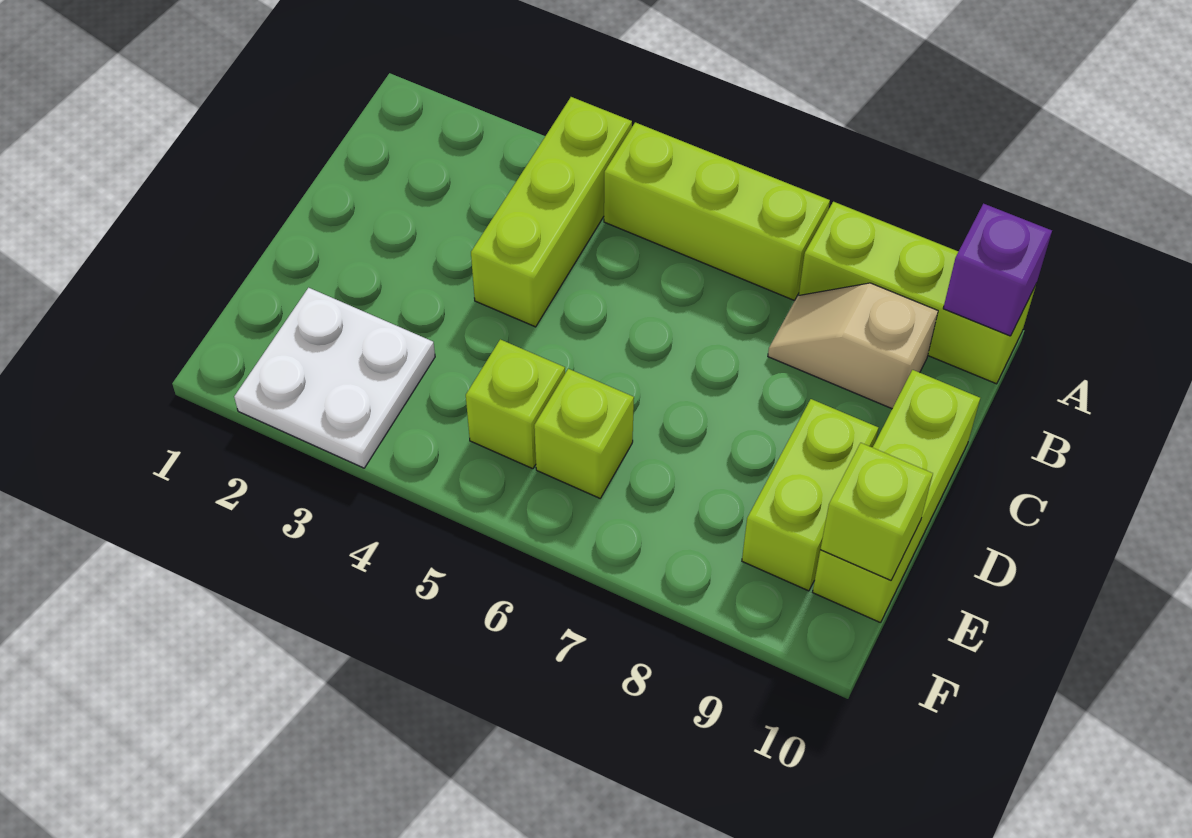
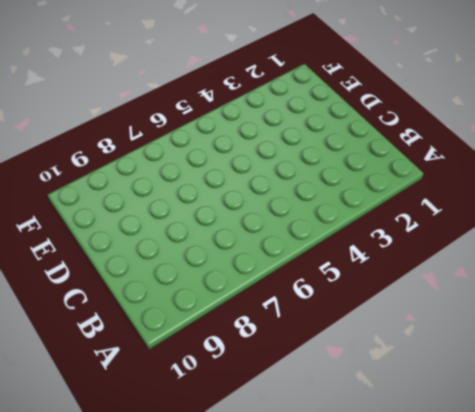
none -> lime 1x3 brick [471,97,632,327]
none -> lime 1x3 brick [604,122,830,300]

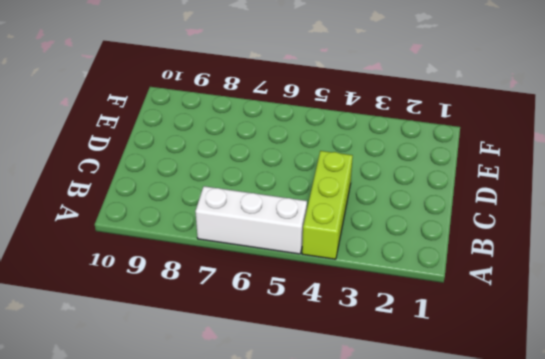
white 1x3 brick [195,186,307,254] -> lime 1x3 brick [604,122,830,300]
none -> lime 1x3 brick [799,202,1036,384]
none -> tan 1x2 slope [768,283,938,409]

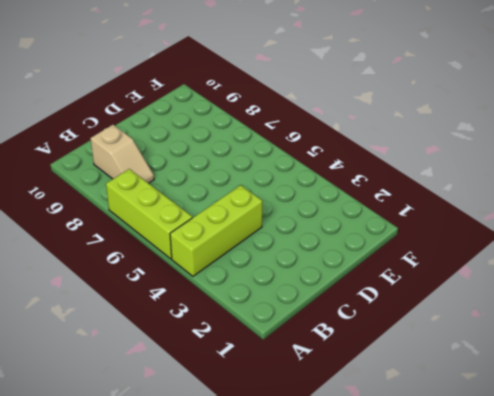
none -> lime 1x3 brick [799,202,1036,384]
none -> lime 1x3 brick [813,370,980,623]

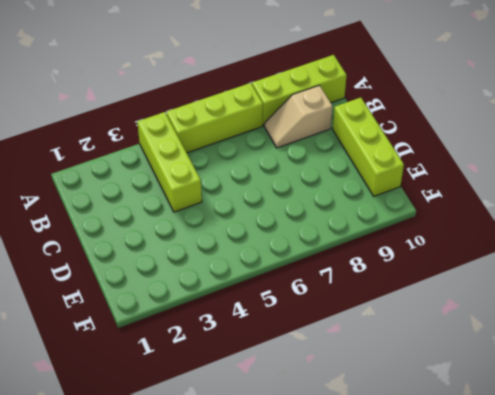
none -> lime 1x2 brick [742,399,878,591]
none -> white 2x2 plate [234,288,435,468]

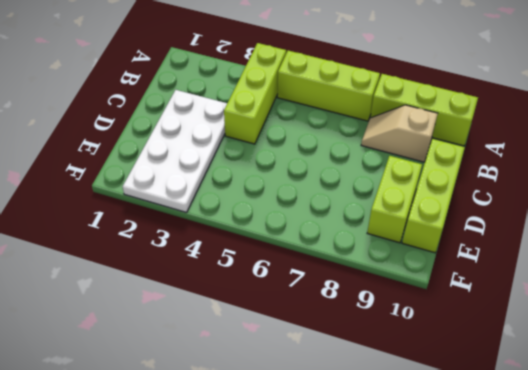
white 2x4 plate [123,90,227,213] -> white 2x2 plate [234,288,435,468]
none -> lime 1x1 brick [466,339,565,469]
none -> lime 1x1 brick [534,369,634,498]

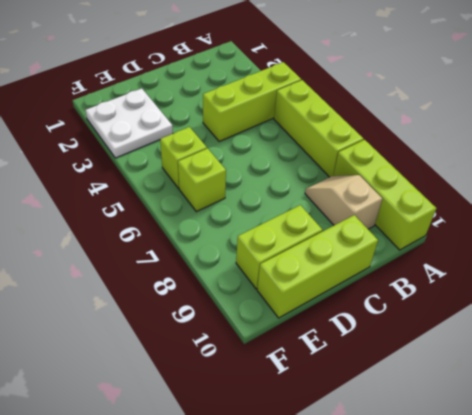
none -> purple 1x1 brick [943,204,1052,336]
none -> lime 1x1 brick [820,443,933,580]

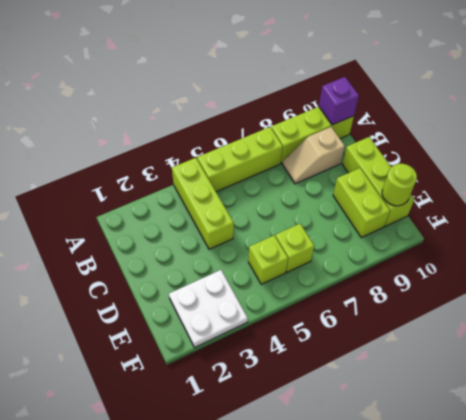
lime 1x1 round brick [382,164,417,206] -> lime 1x1 brick [820,443,933,580]

